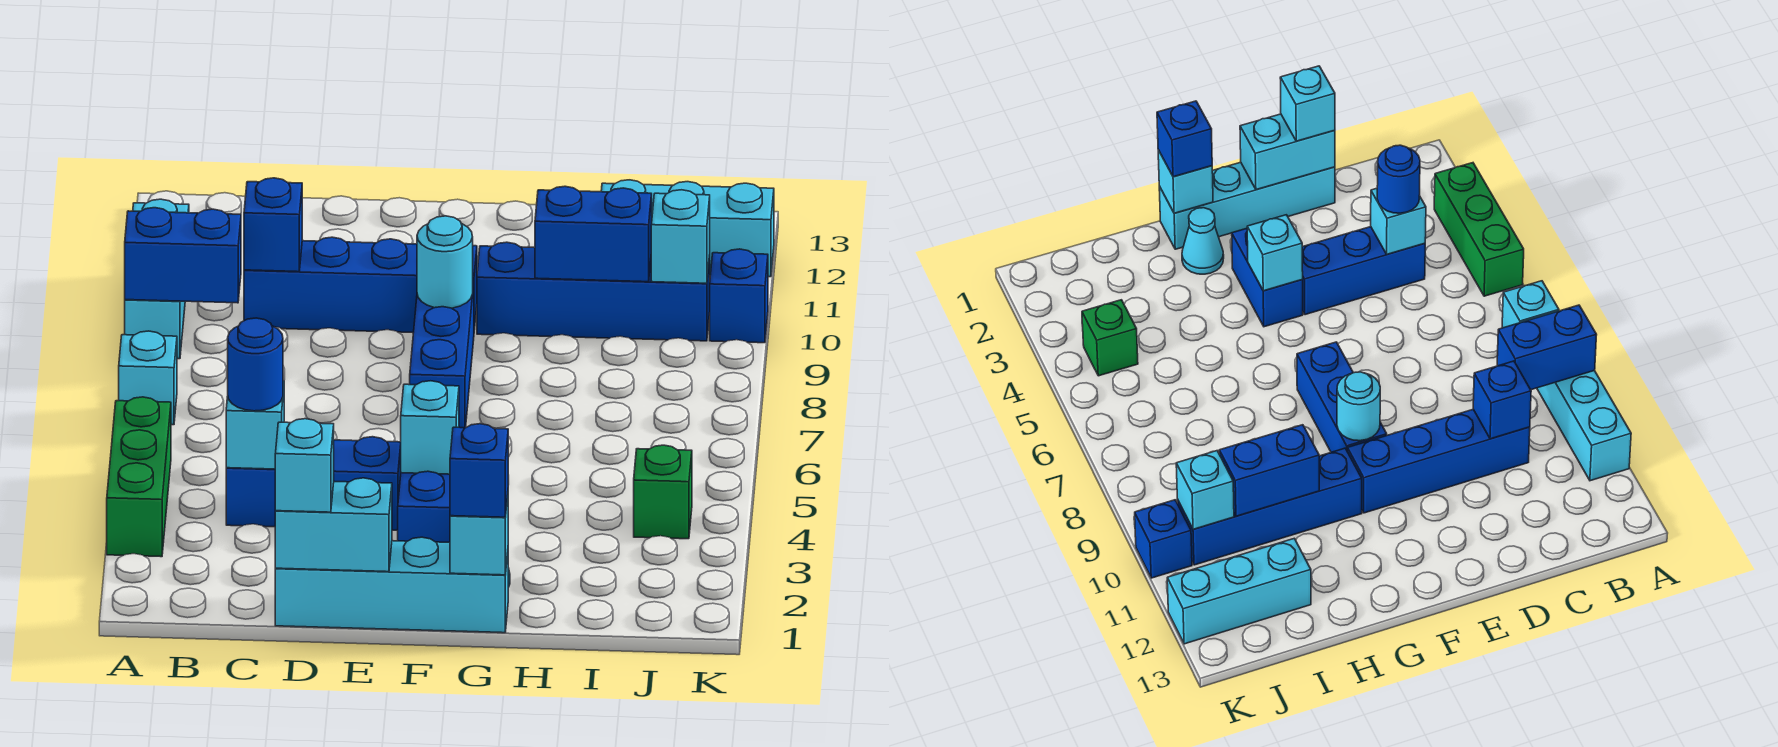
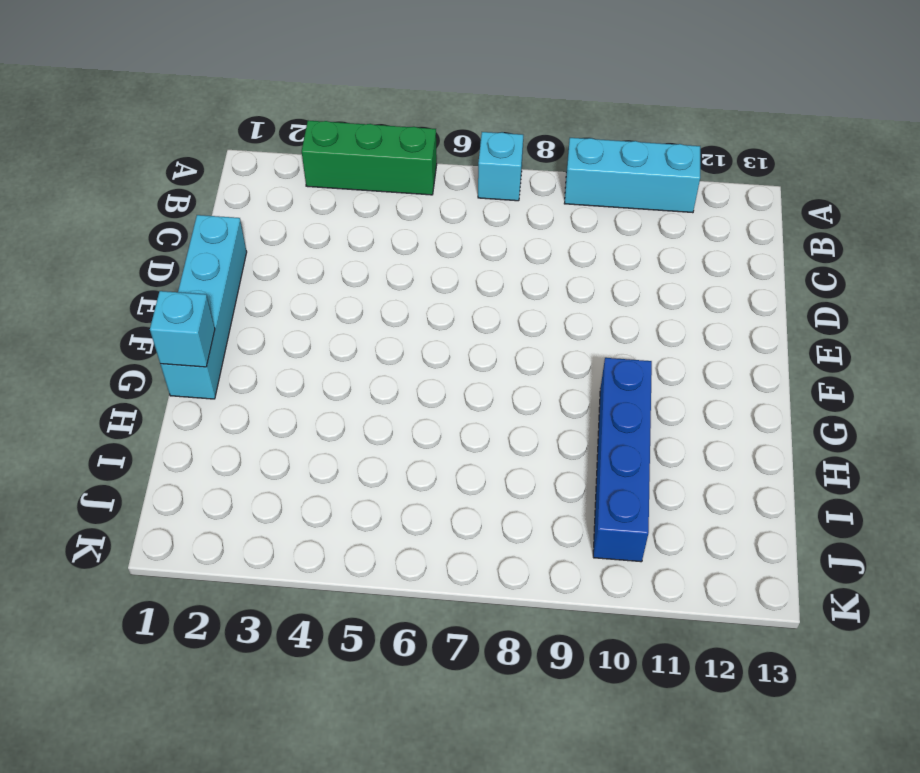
none -> blue 1x3 brick [226,437,401,530]
none -> blue 1x4 brick [244,237,477,333]
none -> blue 1x2 brick [398,471,450,542]

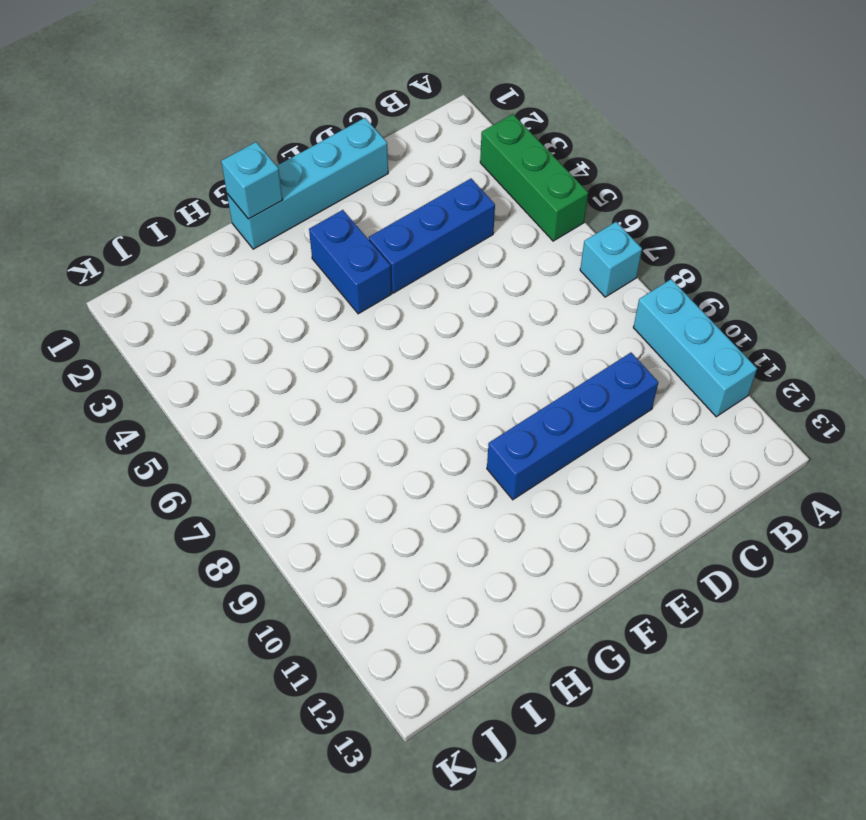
none -> blue 1x3 brick [410,279,474,428]
none -> cyan 1x1 cone [1182,208,1224,274]
none -> blue 1x4 brick [477,242,710,341]

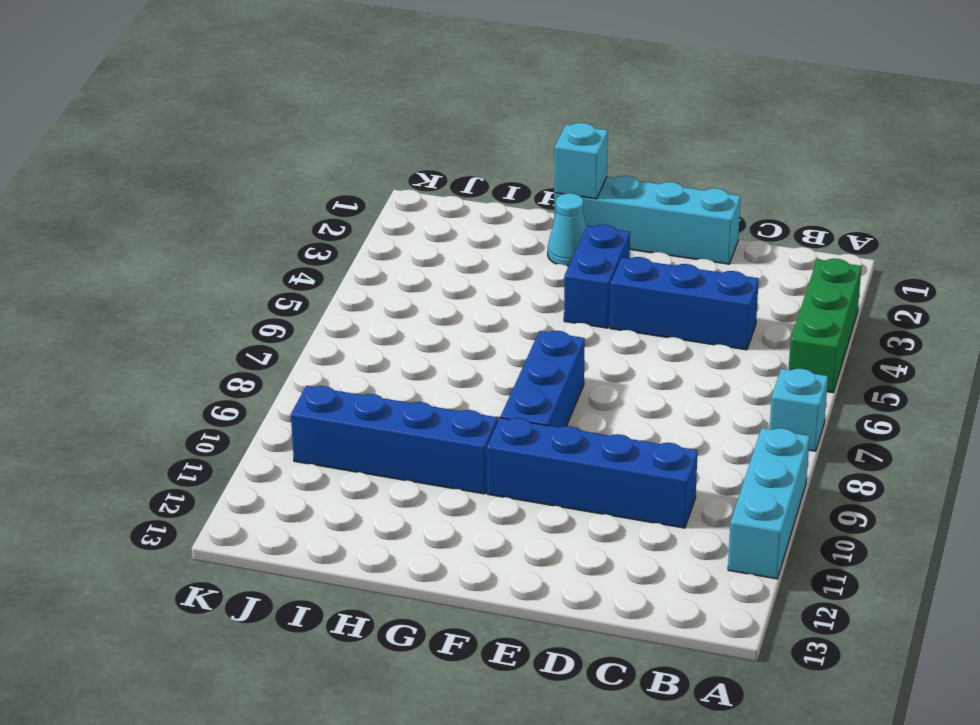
none -> cyan 1x3 brick [601,180,774,277]
none -> green 1x1 brick [634,445,692,539]
none -> blue 1x1 brick [710,249,768,343]

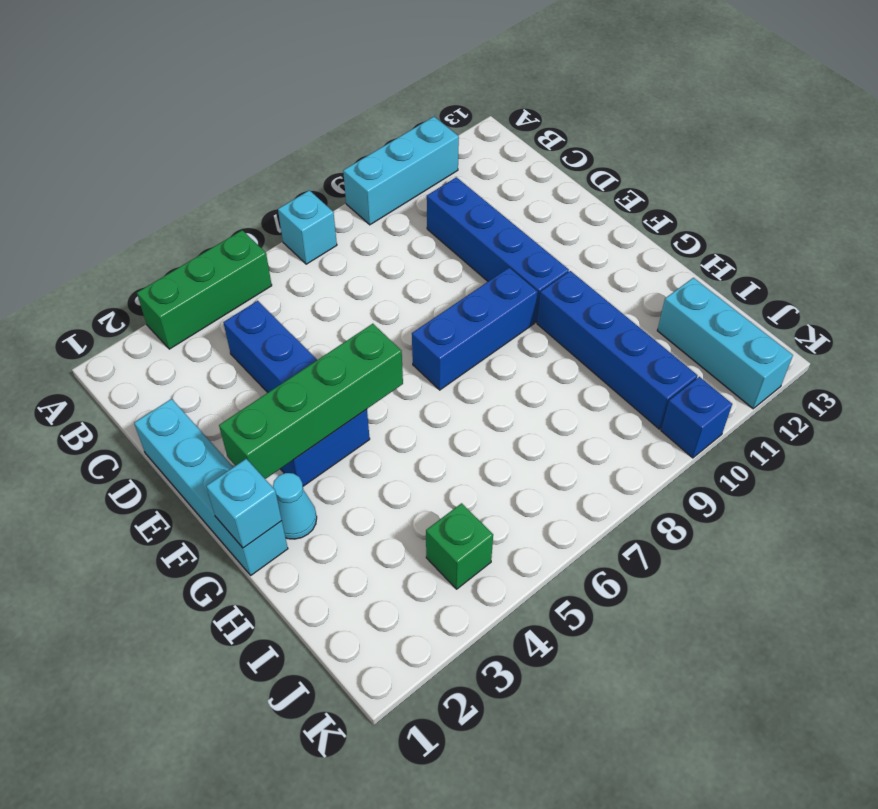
green 1x4 brick [219,324,403,479] -> cyan 1x1 brick [401,381,459,474]
none -> blue 1x2 brick [125,208,241,303]
none -> cyan 1x1 brick [226,381,284,469]
none -> blue 1x1 brick [244,178,302,272]

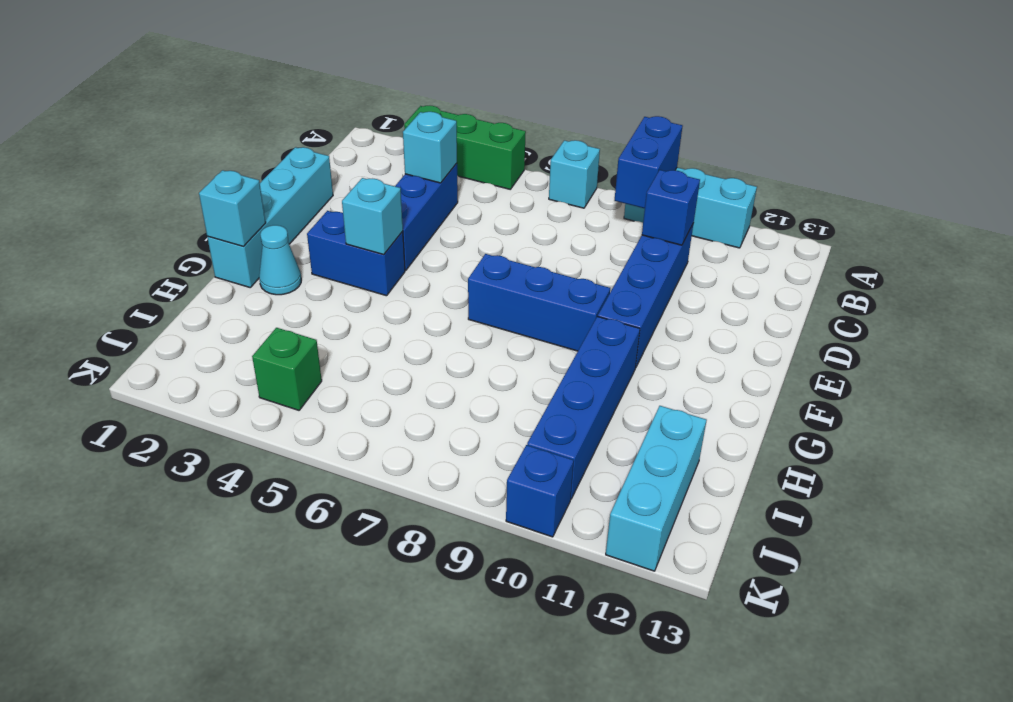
none -> cyan 1x2 brick [275,478,392,572]
none -> cyan 1x1 round brick [417,216,473,308]
none -> blue 1x2 brick [535,186,652,282]

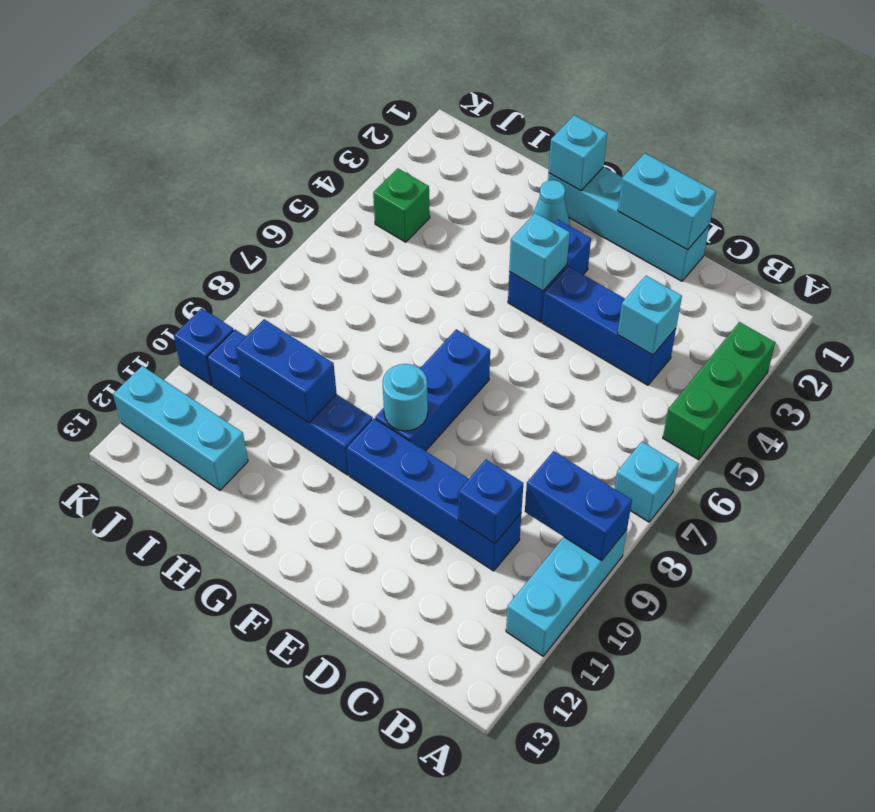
none -> cyan 1x1 brick [651,190,710,283]
none -> blue 1x1 round brick [228,318,283,411]
none -> cyan 1x1 brick [275,419,334,512]

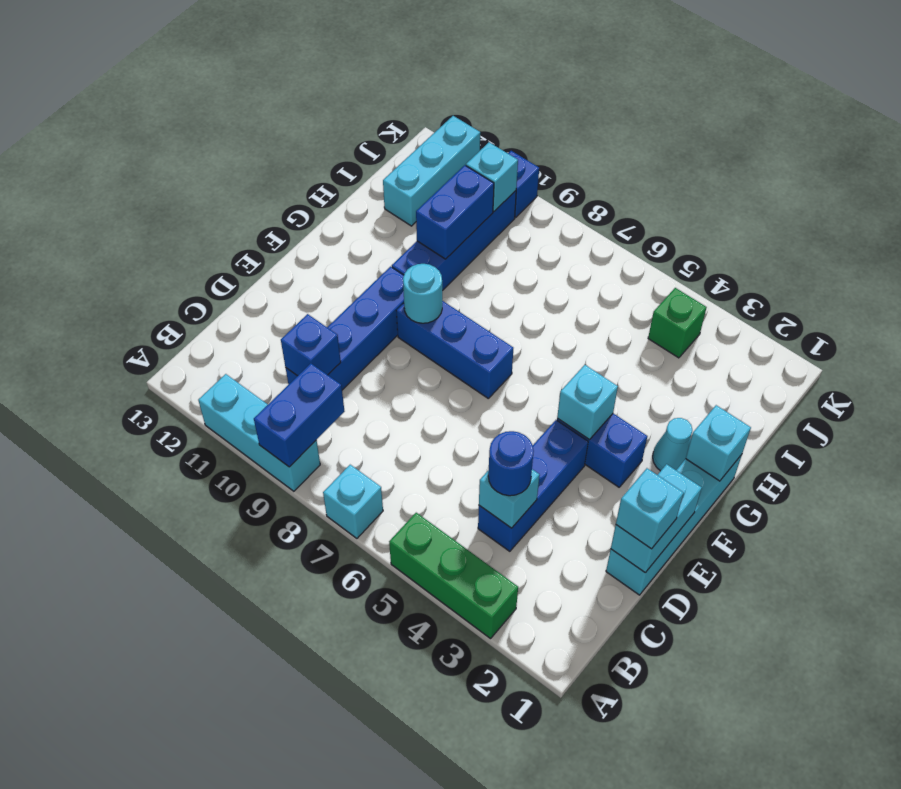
none -> blue 1x1 brick [450,424,508,517]

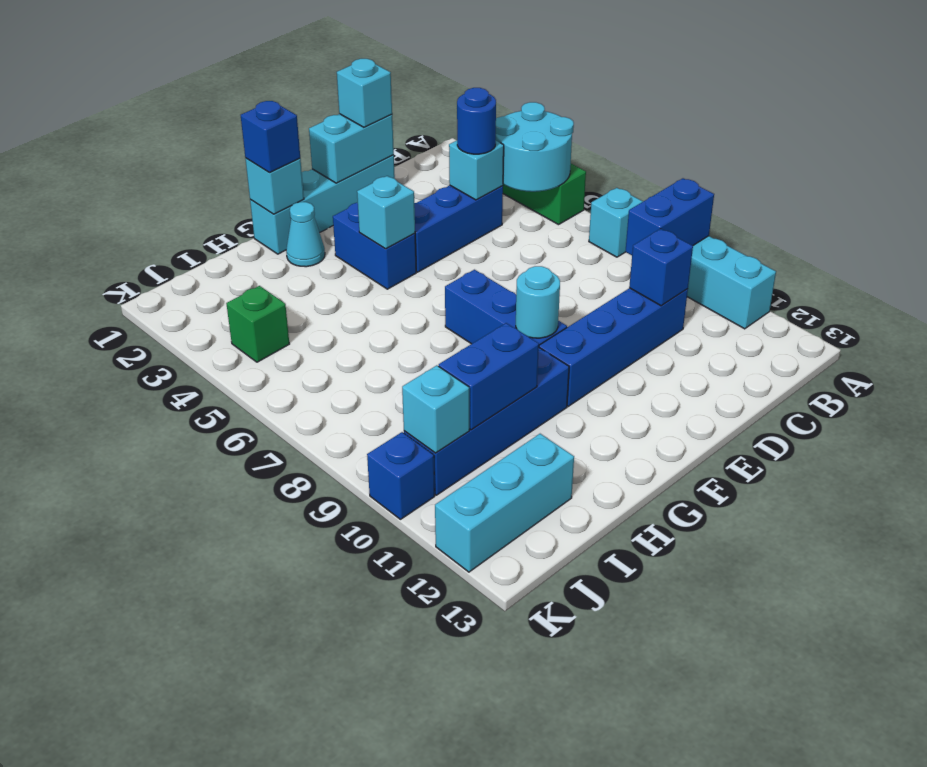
cyan 2x2 round brick [496,102,574,192] -> none

